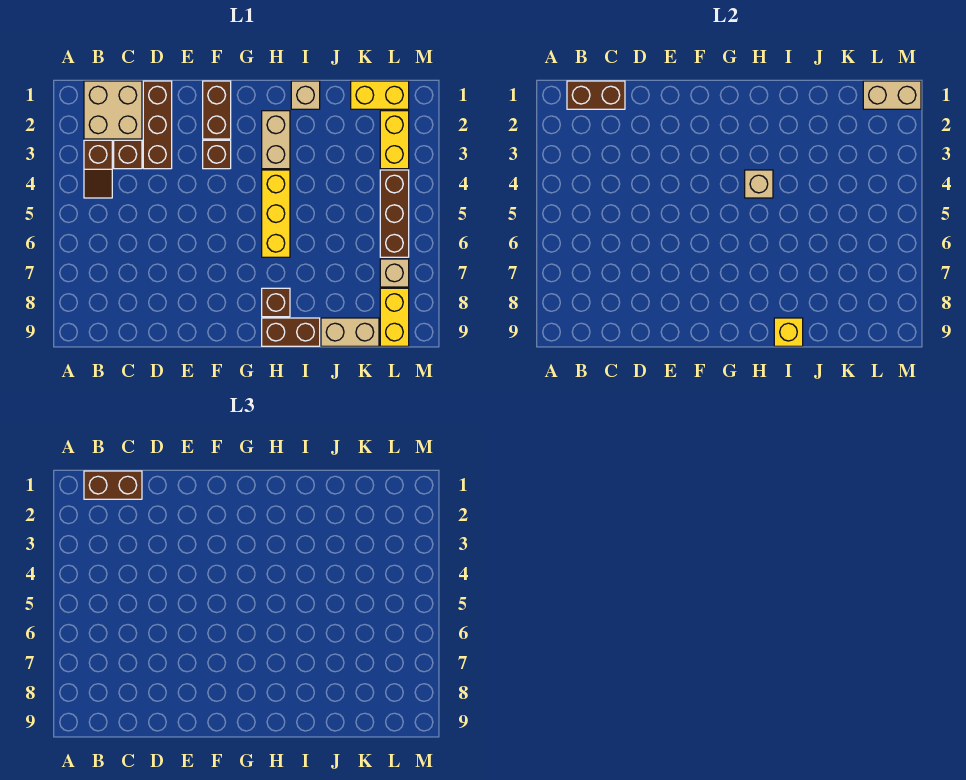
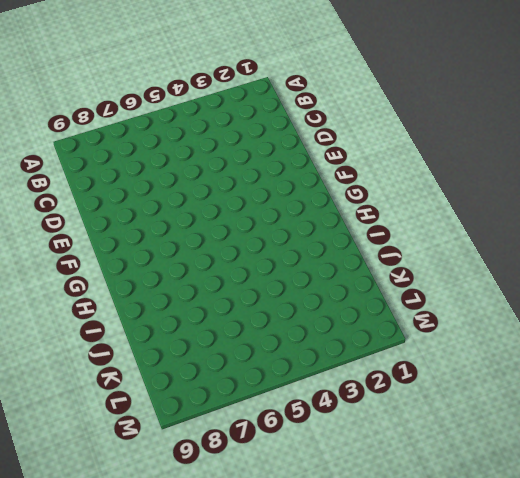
none -> tan 2x2 brick [84,81,142,139]
none -> brown 1x2 slope [84,140,112,198]
none -> brown 1x1 brick [114,140,142,169]

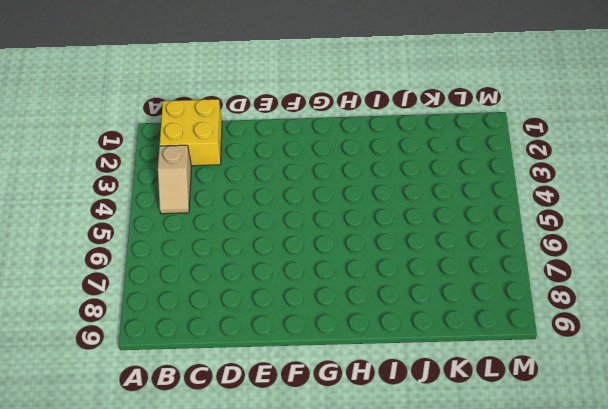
yellow 2x2 brick [160,99,222,166] -> tan 2x2 brick [84,81,142,139]
tan 1x2 slope [158,145,191,214] -> brown 1x2 slope [84,140,112,198]
none -> brown 1x1 brick [114,140,142,169]
none -> brown 1x3 brick [143,81,172,169]
none -> brown 1x2 brick [203,81,231,139]

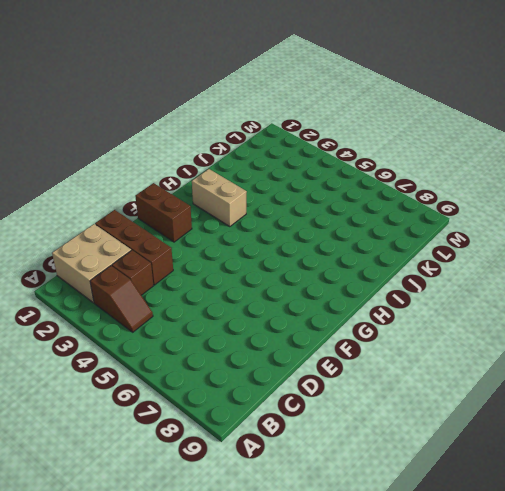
none -> brown 1x1 brick [203,140,231,169]
none -> yellow 1x3 brick [262,170,290,257]
none -> brown 1x1 brick [262,288,290,317]

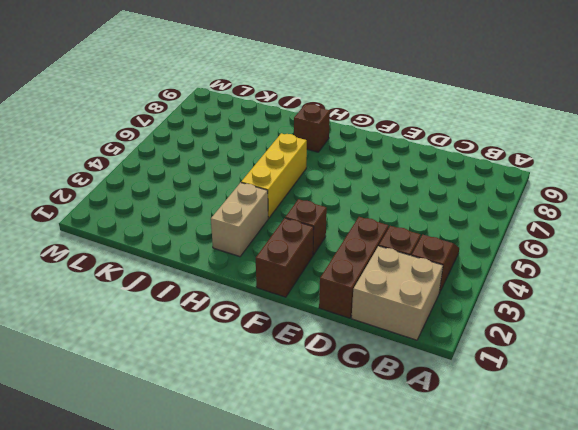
none -> brown 1x2 brick [262,318,320,346]
none -> tan 1x1 brick [291,81,320,109]
none -> tan 1x2 brick [321,318,379,346]

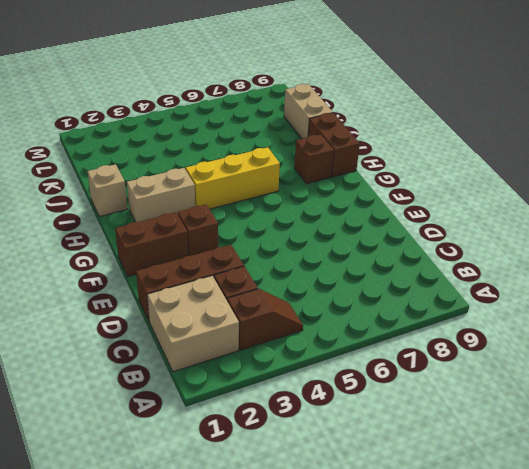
none -> yellow 1x2 brick [351,81,409,109]
none -> yellow 1x2 brick [380,111,409,169]
none -> brown 1x3 brick [380,170,409,257]

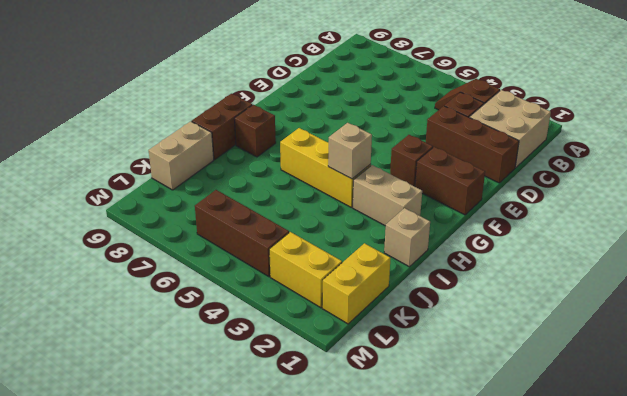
none -> tan 1x1 brick [380,259,409,287]
none -> yellow 1x2 brick [380,288,409,346]
none -> brown 1x2 brick [567,81,625,109]

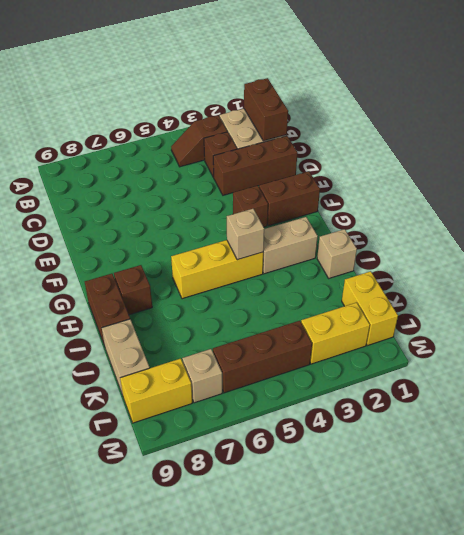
none -> yellow 1x1 brick [774,318,803,346]
none -> tan 1x2 brick [863,81,921,109]
none -> brown 1x2 brick [84,471,142,499]

